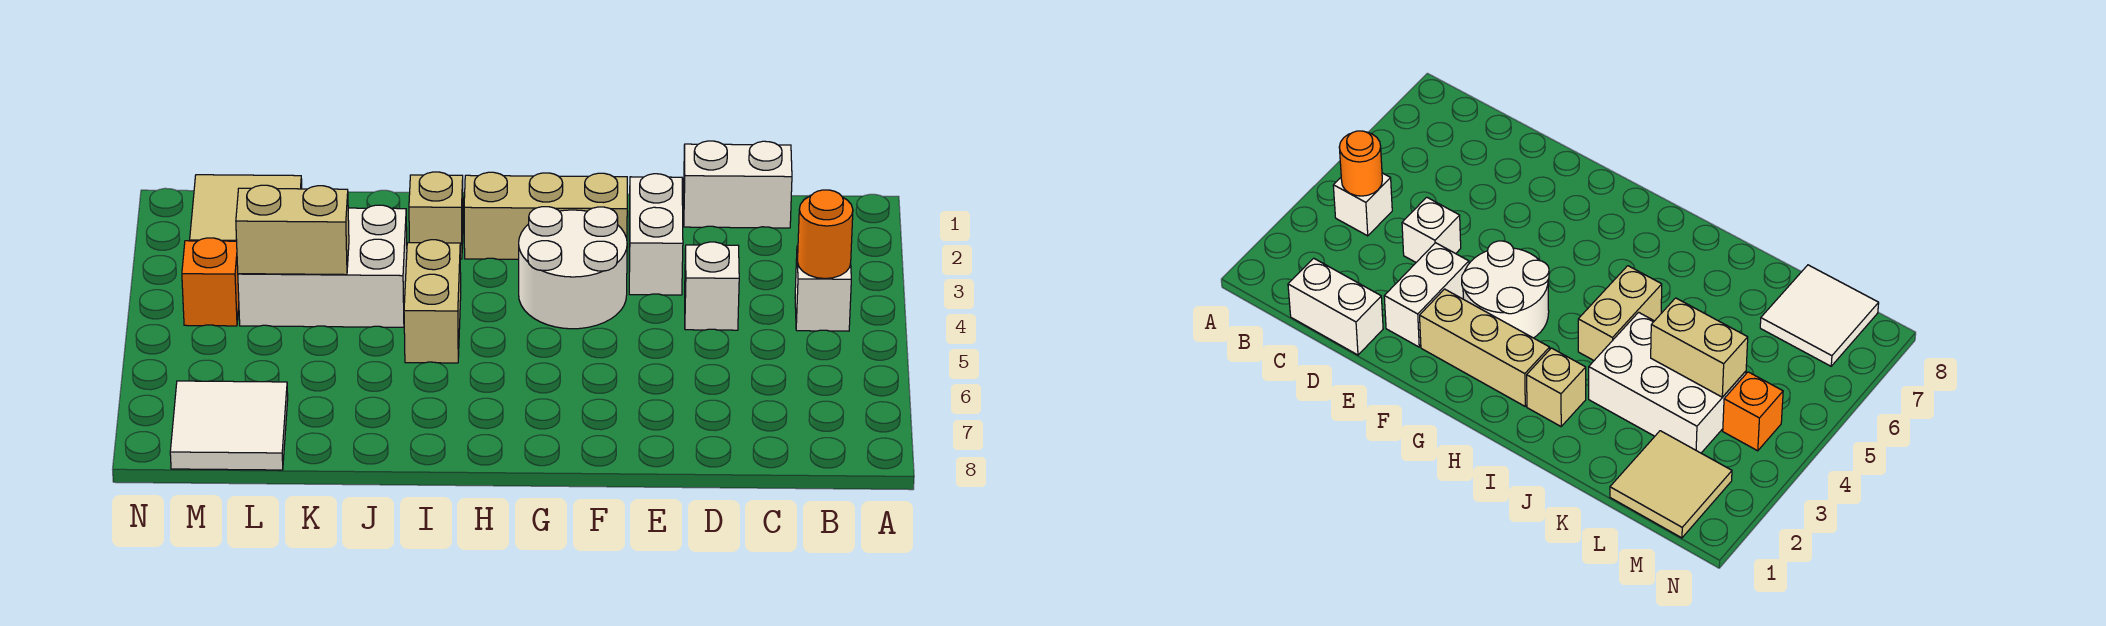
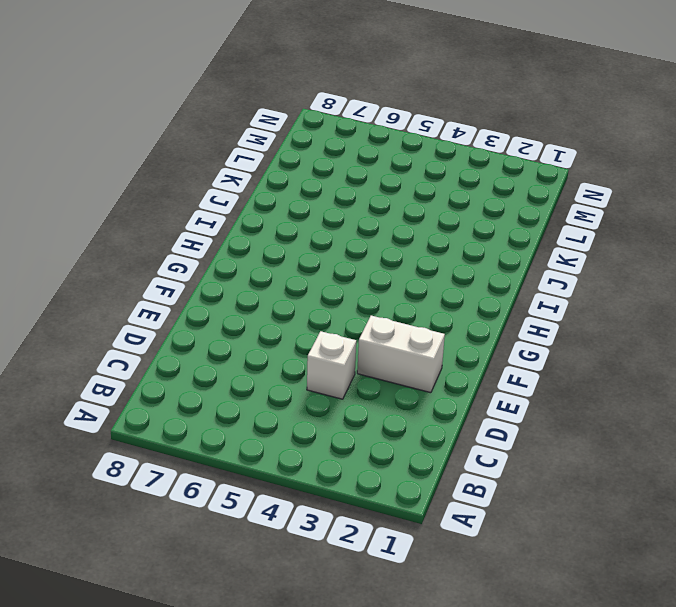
none -> white 1x1 brick [795,246,851,331]
none -> white 1x2 brick [683,141,792,228]
none -> tan 1x3 brick [464,172,627,259]

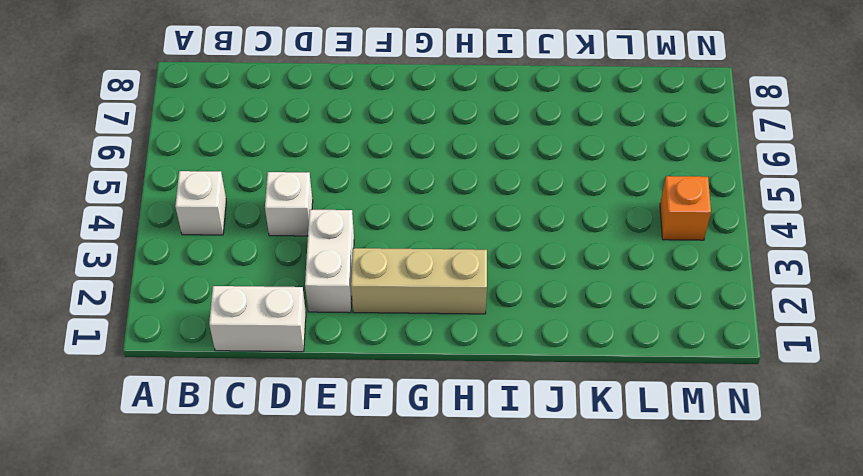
none -> white 2x2 round brick [519,207,627,329]
none -> tan 1x1 brick [409,172,463,259]
none -> tan 1x2 brick [404,240,461,363]

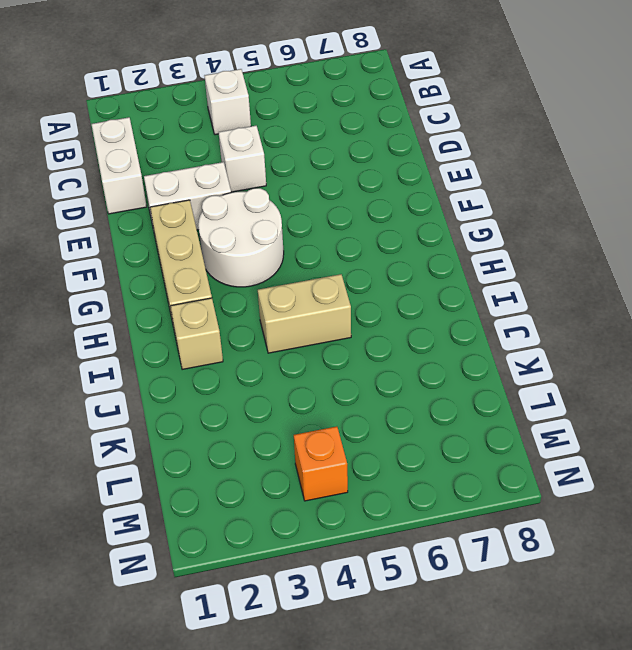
none -> white 2x3 brick [238,205,407,327]
none -> tan 2x2 tile [190,175,302,241]
none -> white 2x2 tile [170,381,288,470]

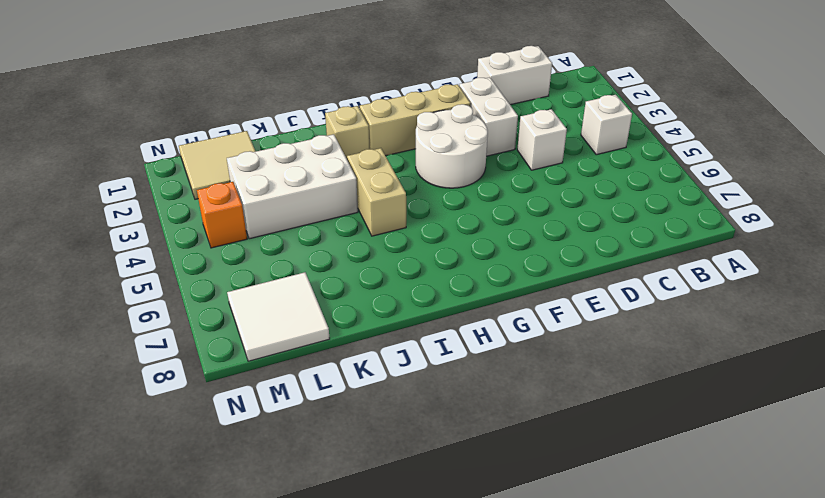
none -> orange 1x1 round brick [798,190,853,279]
none -> tan 1x2 brick [236,185,349,275]

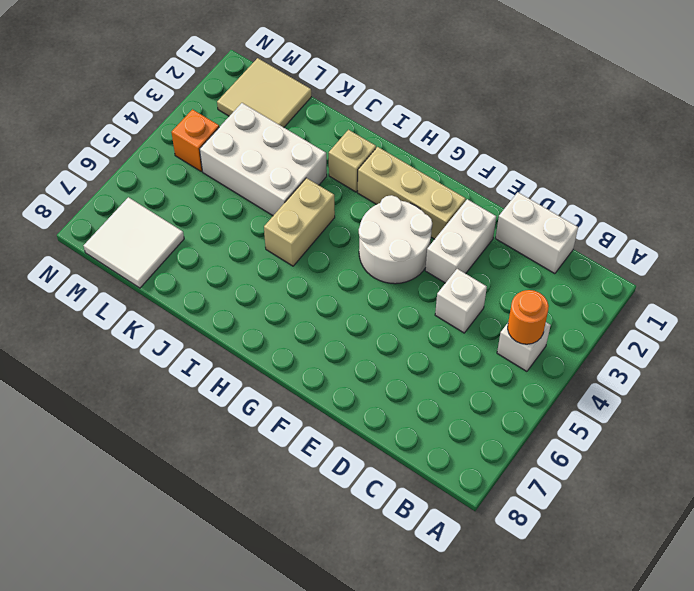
none -> tan 1x2 brick [236,185,349,275]

